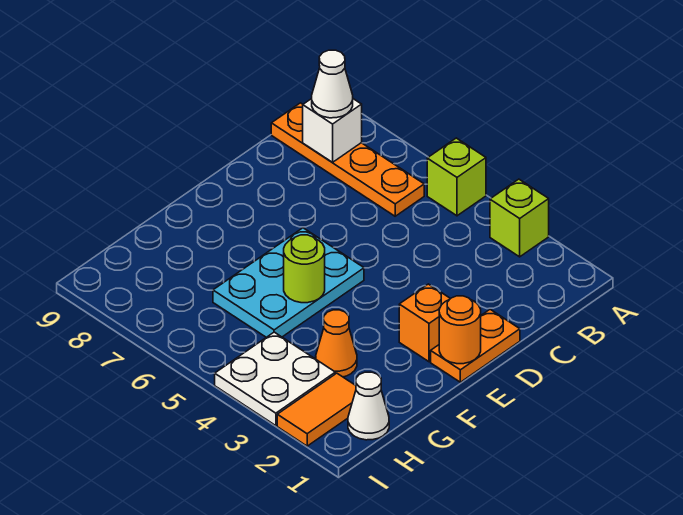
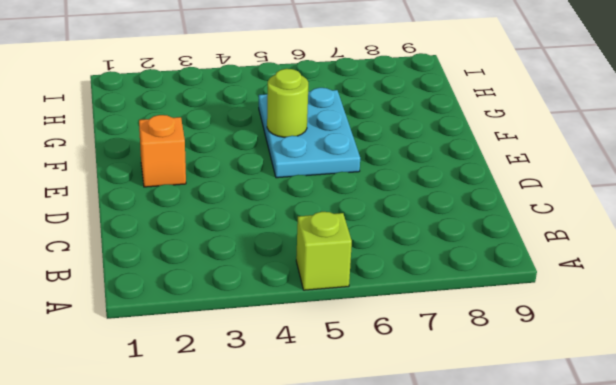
none -> lime 1x1 brick [490,179,549,257]
none -> orange 1x4 plate [271,103,424,216]
none -> orange 1x2 plate [431,309,520,382]

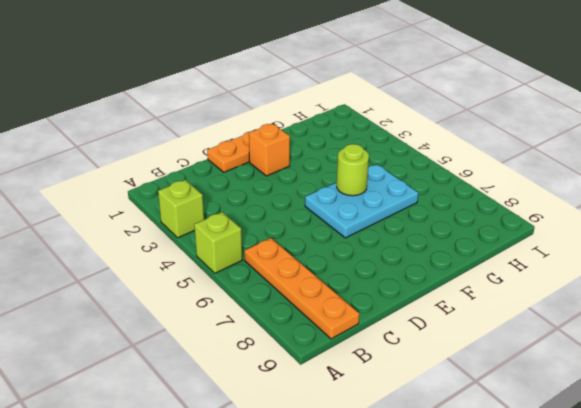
none -> orange 1x1 cone [316,310,357,377]
none -> white 1x1 cone [348,372,389,440]
none -> orange 1x2 tile [277,373,356,446]

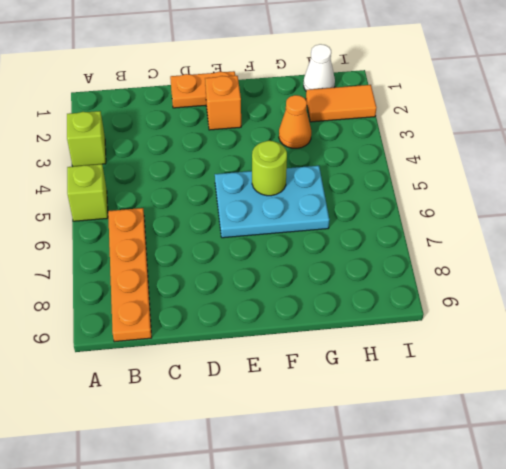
none -> white 2x2 plate [215,332,335,426]
none -> white 1x1 brick [303,99,362,162]
none -> orange 1x1 round brick [439,296,481,364]

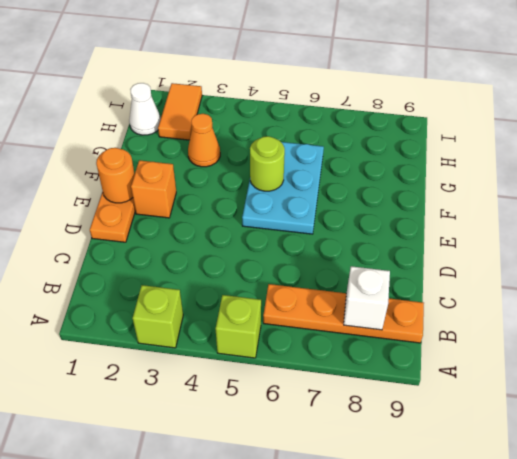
none -> white 2x2 plate [215,332,335,426]
none -> white 1x1 cone [312,50,353,118]

